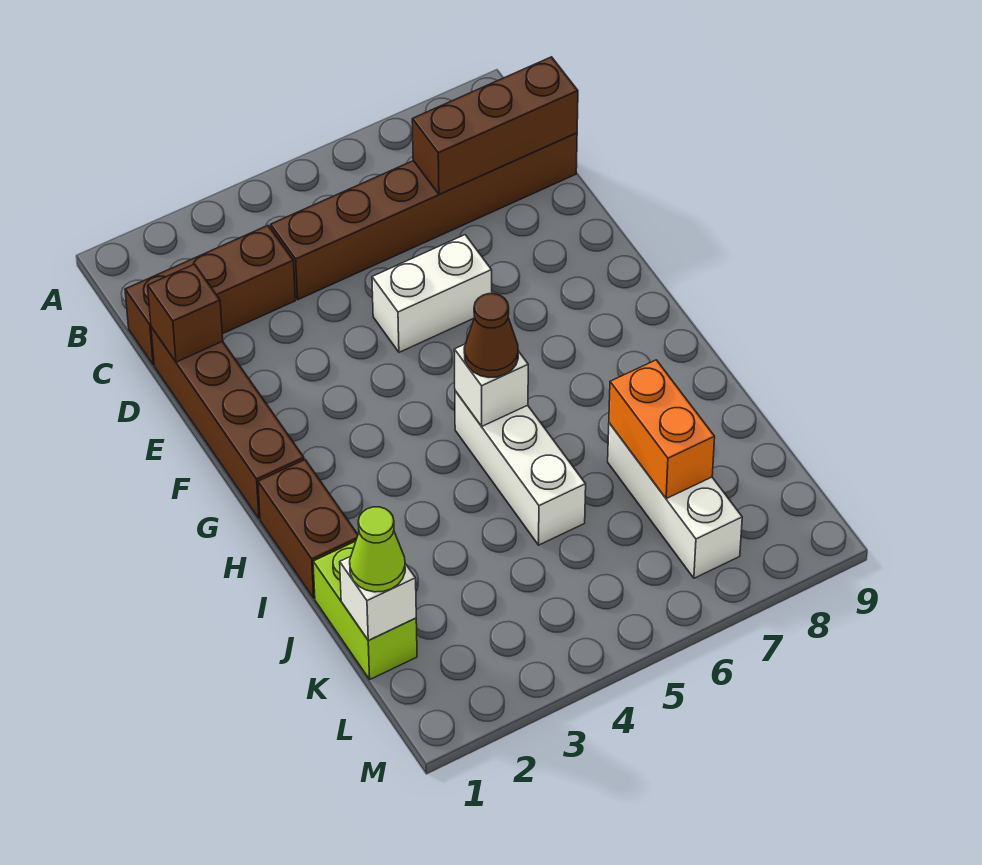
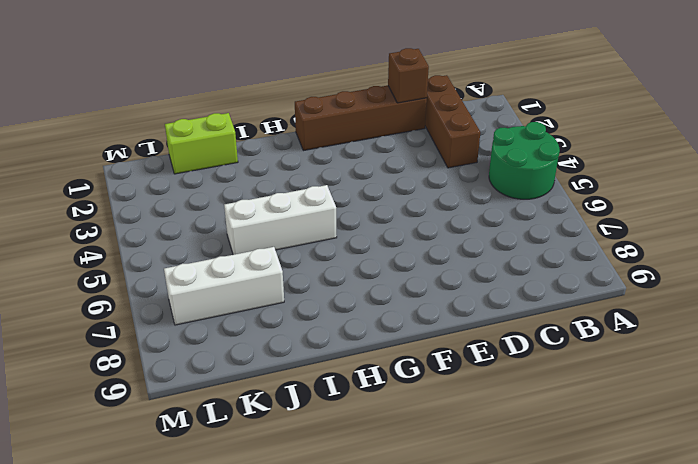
green 2x2 round brick [489,122,560,199] -> none
none -> brown 1x6 brick [271,133,577,300]
none -> white 1x2 brick [372,235,492,352]
none -> brown 1x2 brick [258,460,358,598]

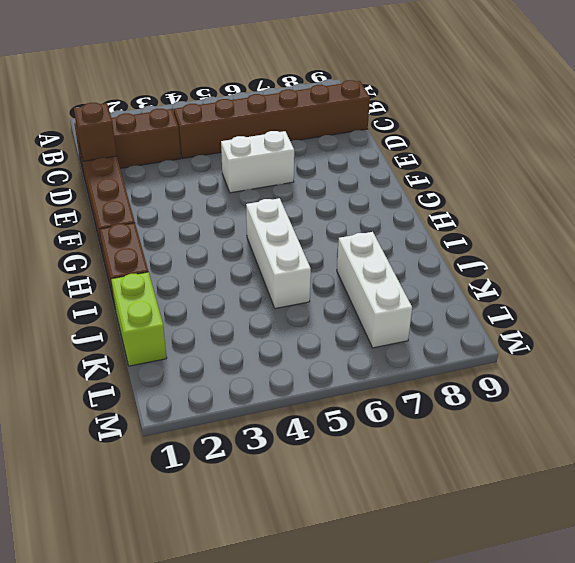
none -> brown 1x3 brick [412,57,578,195]
none -> white 1x1 brick [454,344,528,426]
none -> orange 1x2 brick [609,360,715,499]

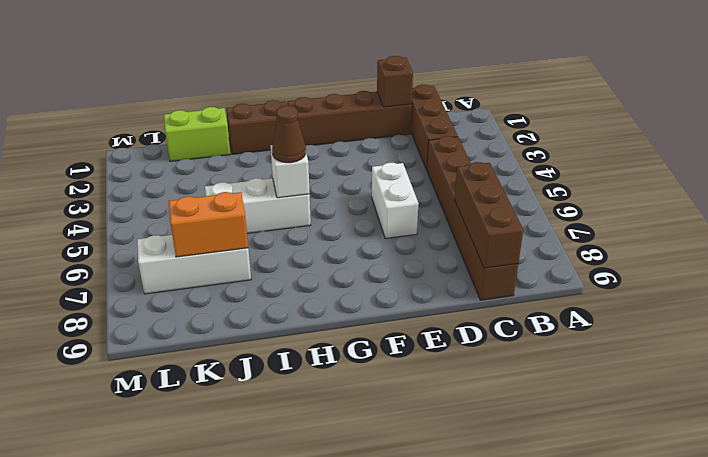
none -> white 1x1 brick [340,556,416,640]
none -> lime 1x1 cone [350,507,405,592]

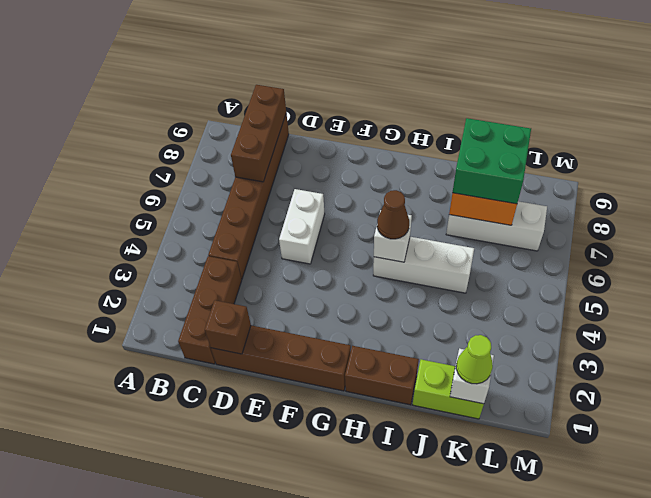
green 2x2 brick [453,118,531,204] -> none

